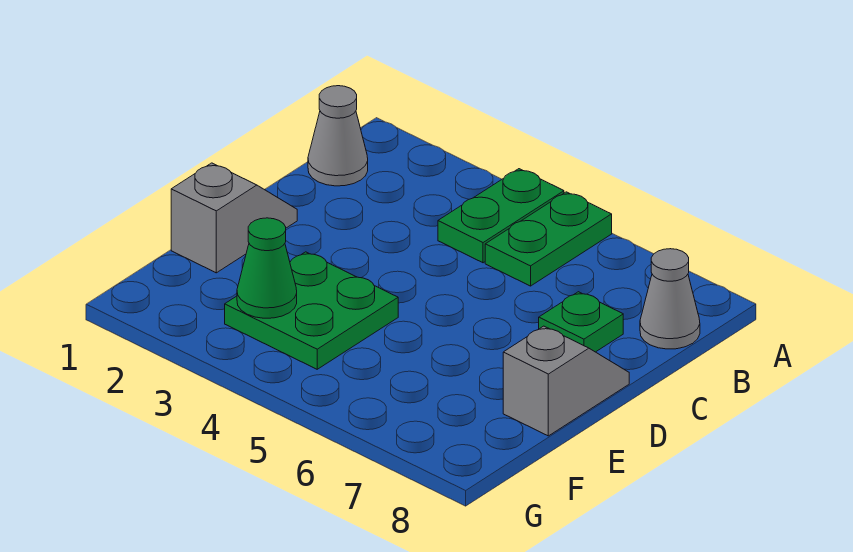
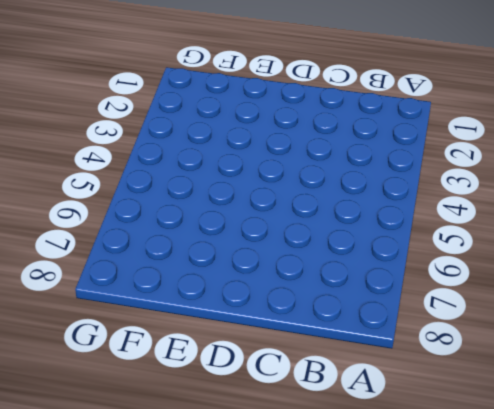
none -> green 1x2 plate [438,169,564,263]
none -> green 1x2 plate [485,192,612,286]

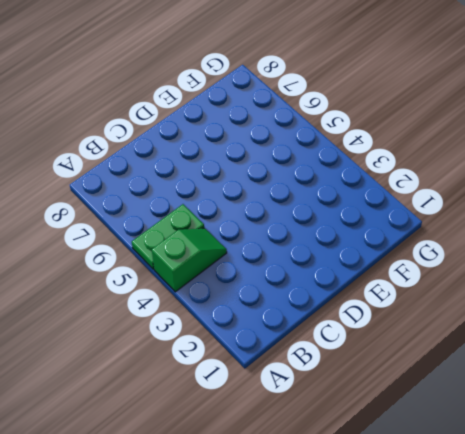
green 1x2 slope [152,228,227,292] -> green 1x2 plate [438,169,564,263]
none -> grey 1x1 cone [308,86,368,186]
none -> grey 1x1 cone [640,249,700,349]

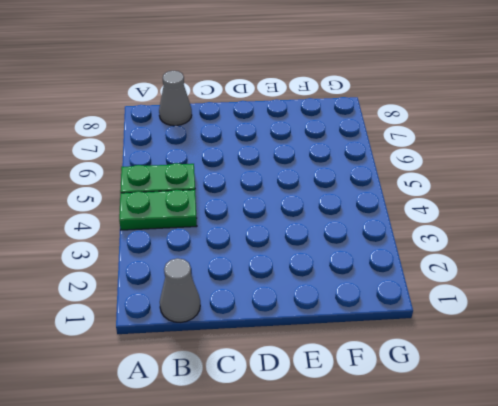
none -> green 1x1 plate [539,292,623,352]
none -> grey 1x2 slope [171,163,297,273]

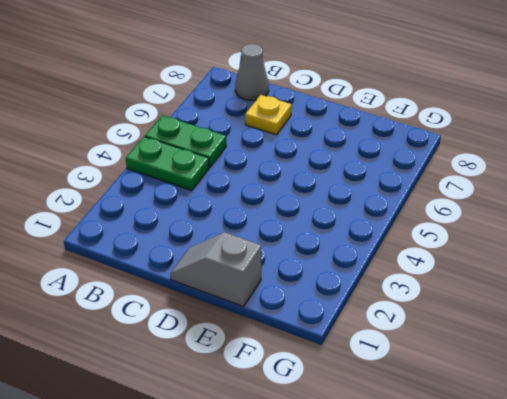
yellow 1x1 plate [245,95,292,135] -> green 1x1 plate [539,292,623,352]
none -> grey 1x1 cone [308,86,368,186]
none -> grey 1x2 slope [503,326,629,436]

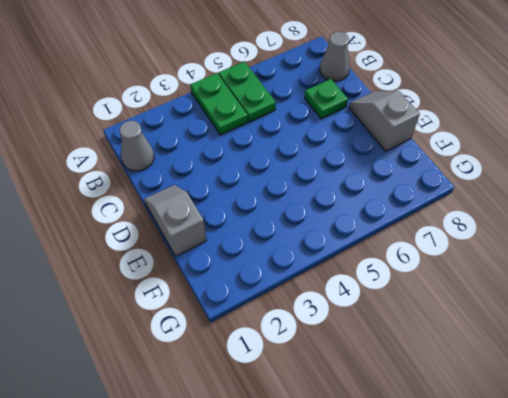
none -> green 2x2 plate [225,252,398,369]
none -> green 1x1 cone [237,218,297,318]

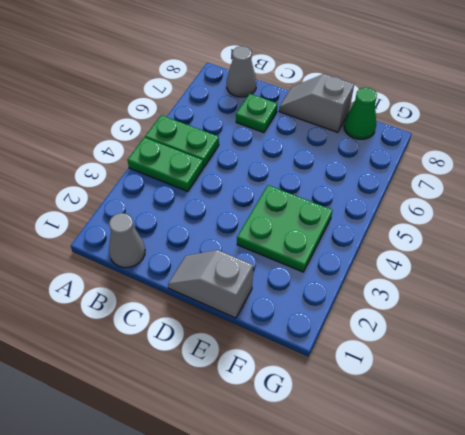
green 1x1 cone [344,88,377,139] -> green 1x1 cone moved to [237,218,297,318]

